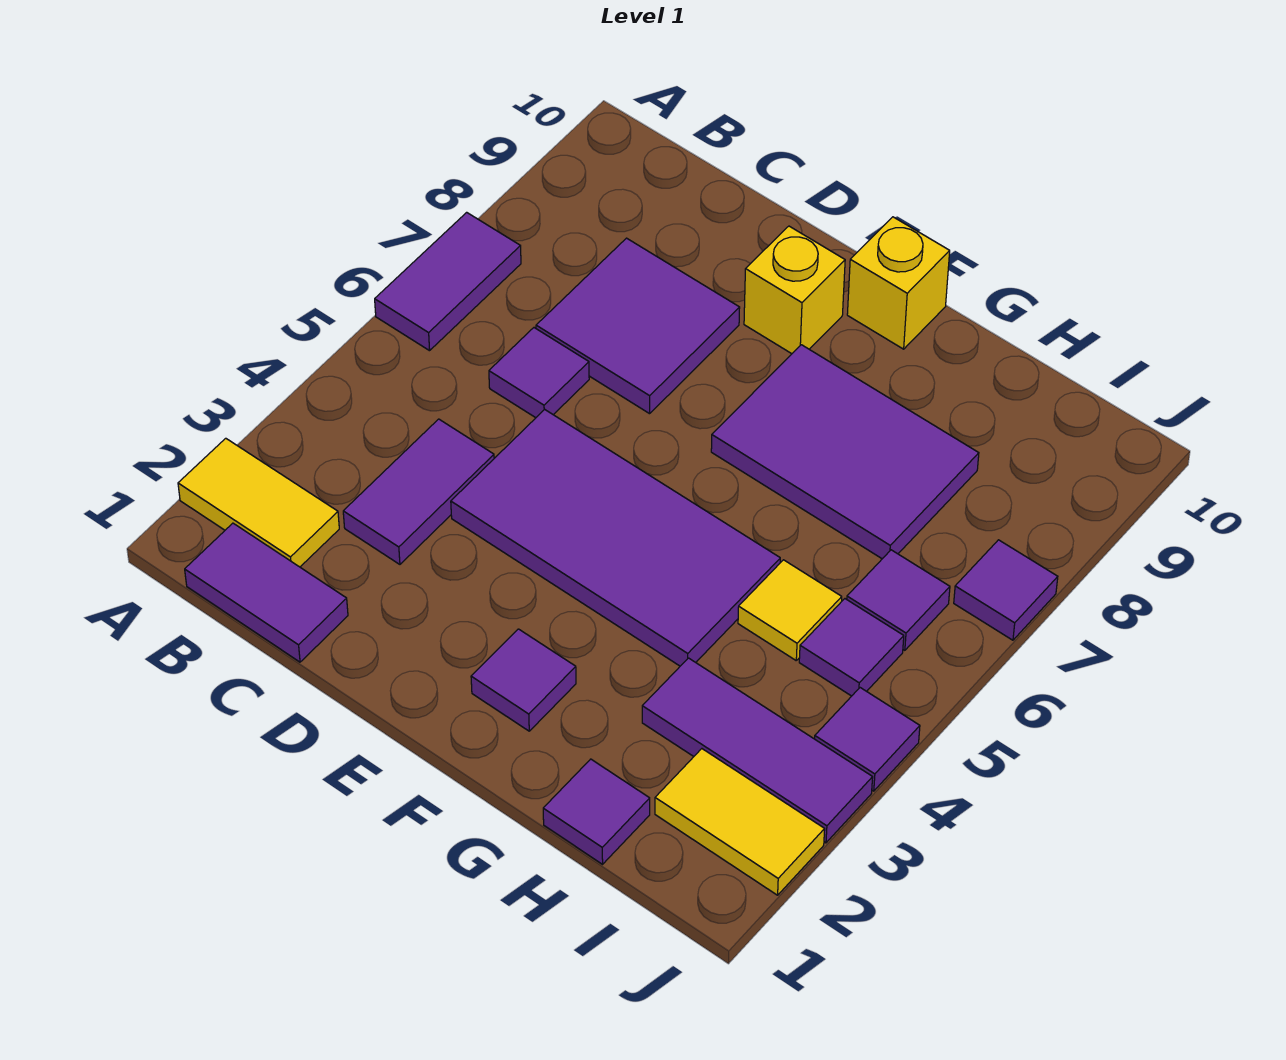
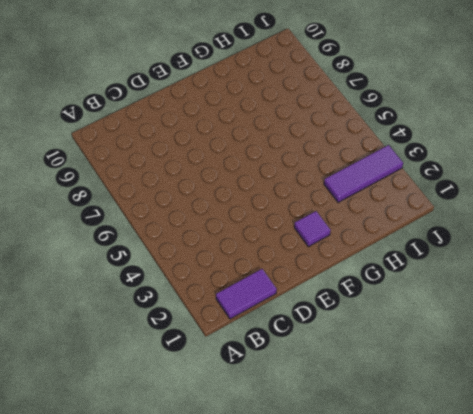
none -> yellow 1x2 tile [178,438,339,567]
none -> purple 1x2 tile [375,212,521,351]
none -> purple 1x2 tile [343,419,494,564]

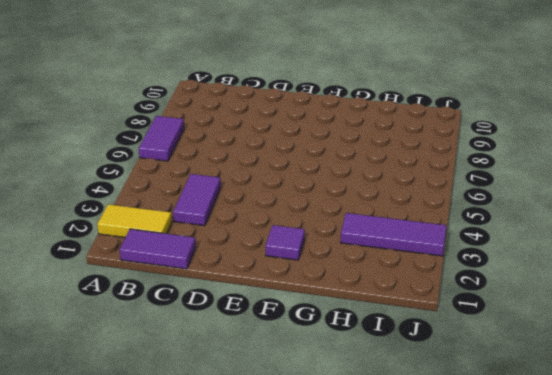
none -> purple 1x1 tile [489,328,589,418]
none -> purple 2x2 tile [536,238,740,414]
none -> purple 2x4 tile [451,409,780,666]

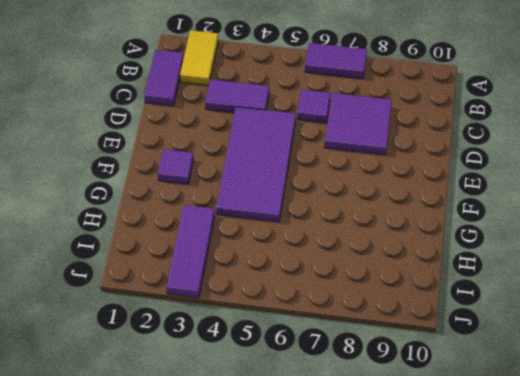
none -> yellow 1x1 brick [744,226,845,354]
none -> purple 2x3 tile [711,345,979,559]
none -> yellow 1x1 brick [847,217,950,349]

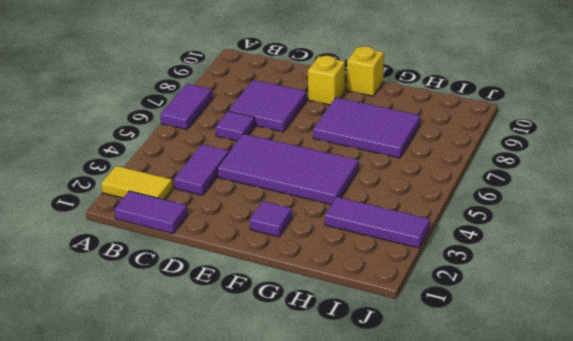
none -> purple 1x1 tile [543,759,650,864]
none -> yellow 1x1 tile [738,560,842,660]
none -> yellow 1x2 tile [655,749,825,895]

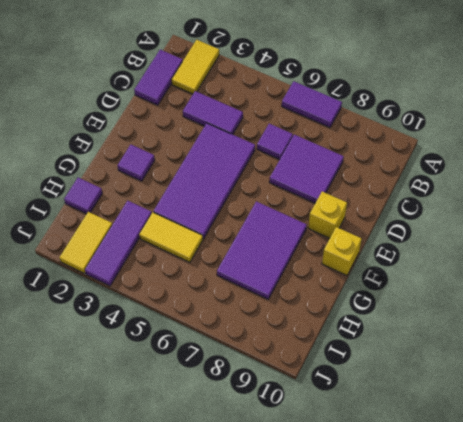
yellow 1x2 tile [139,212,203,262] -> yellow 1x1 tile [738,560,842,660]
none -> purple 1x1 tile [799,599,904,696]
none -> purple 1x1 tile [847,550,950,650]
none -> purple 1x1 tile [815,688,920,791]

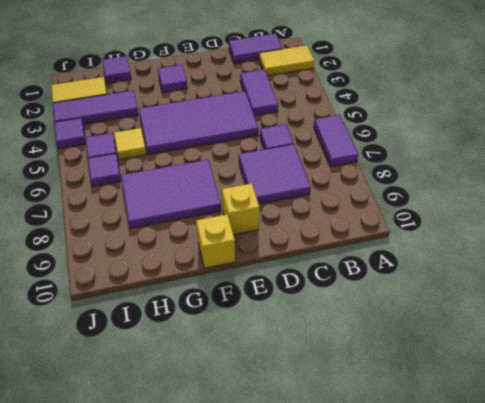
none -> purple 1x1 tile [954,540,1058,640]

